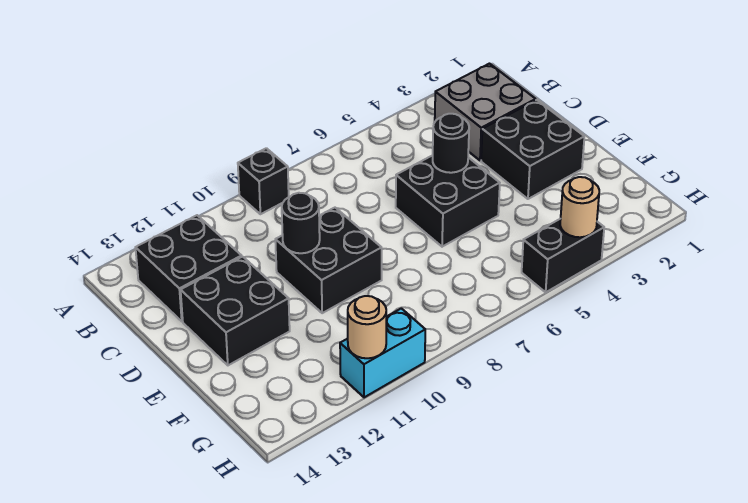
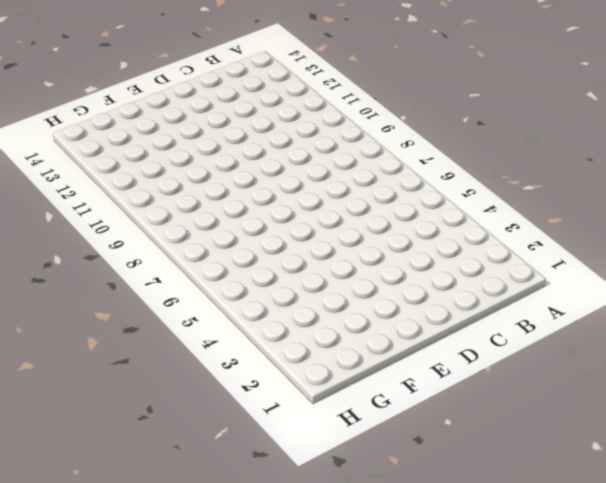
none -> black 1x1 brick [238,148,289,214]
none -> grey 2x2 brick [435,64,536,160]
none -> black 2x2 brick [135,215,242,321]

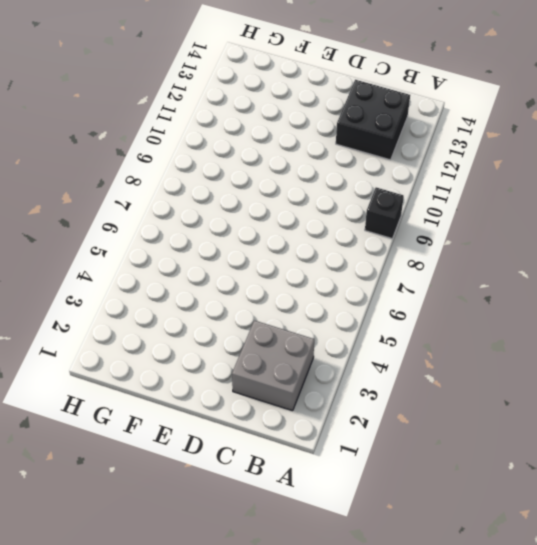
none -> black 2x2 brick [481,100,584,199]
none -> black 2x2 brick [396,155,500,247]
none -> black 2x2 brick [275,208,382,313]

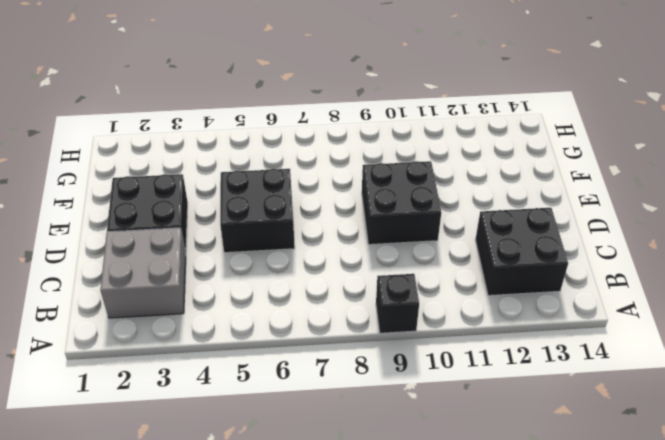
none -> black 2x2 brick [181,257,290,365]
none -> black 1x2 brick [522,219,604,292]
none -> cyan 1x2 brick [340,308,425,397]

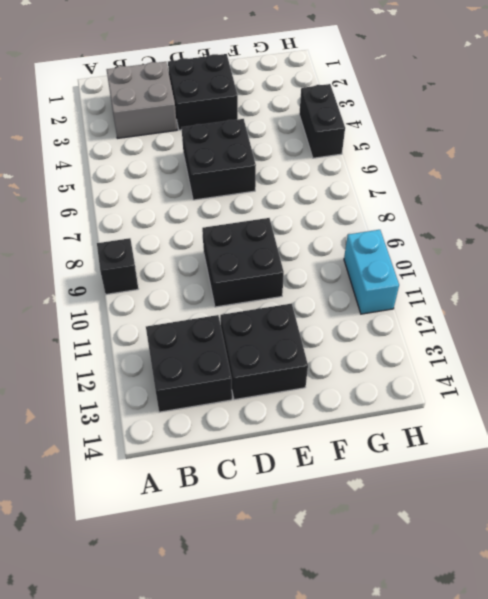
none -> black 1x1 round brick [433,114,469,173]
none -> black 1x1 round brick [282,193,320,253]
none -> tan 1x1 round brick [560,177,599,237]

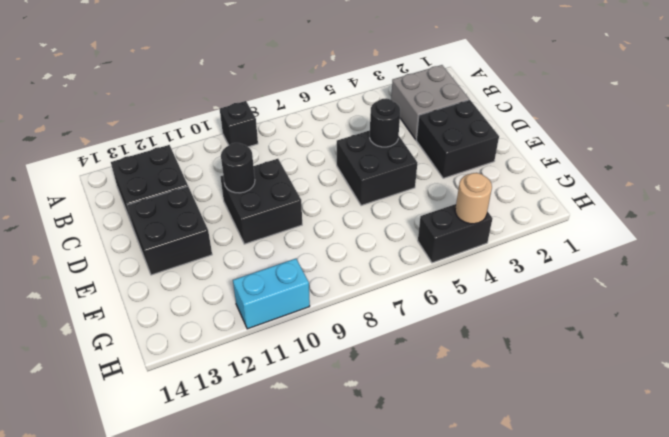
none -> tan 1x1 round brick [348,296,386,358]

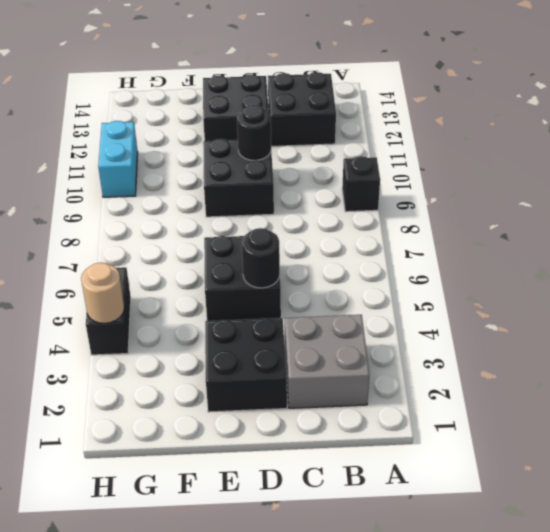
none -> tan 1x1 round brick [348,296,386,358]

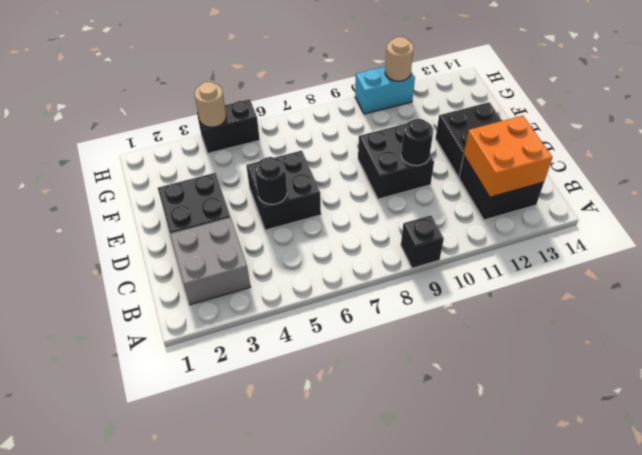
orange 2x2 brick [464,116,552,197] -> none

